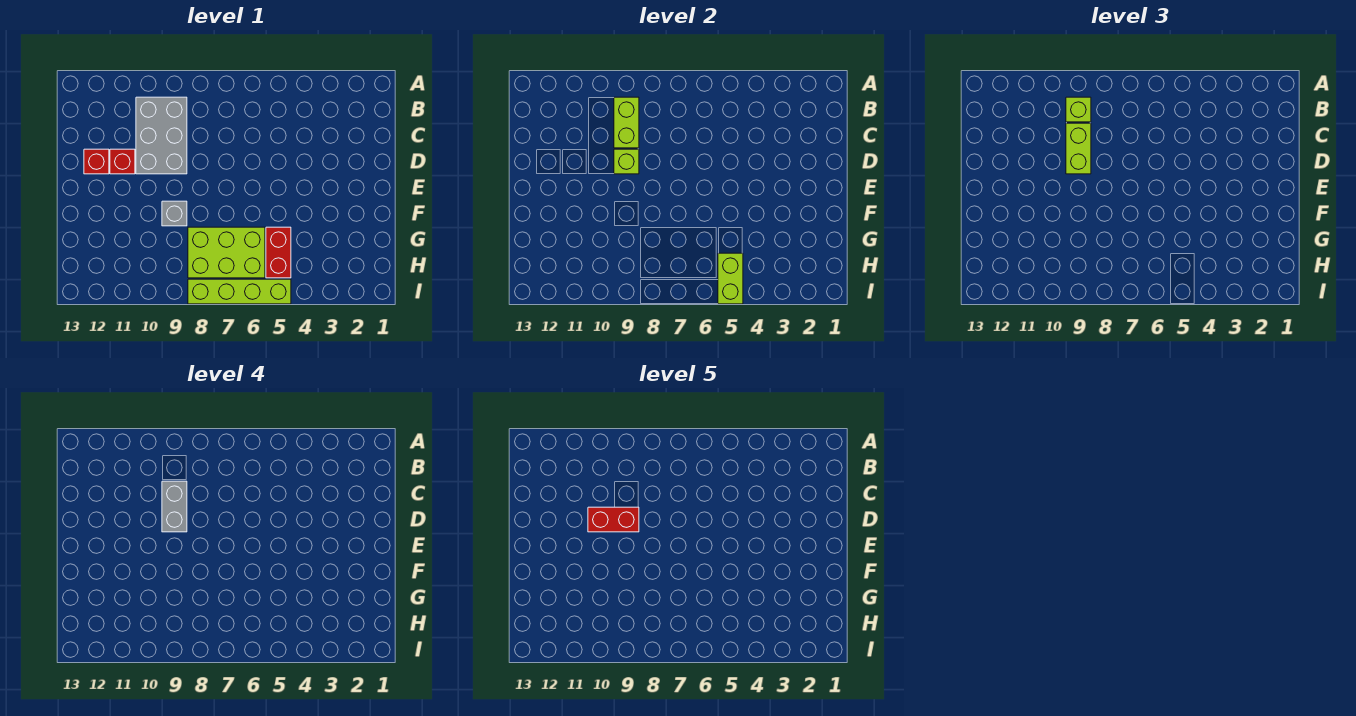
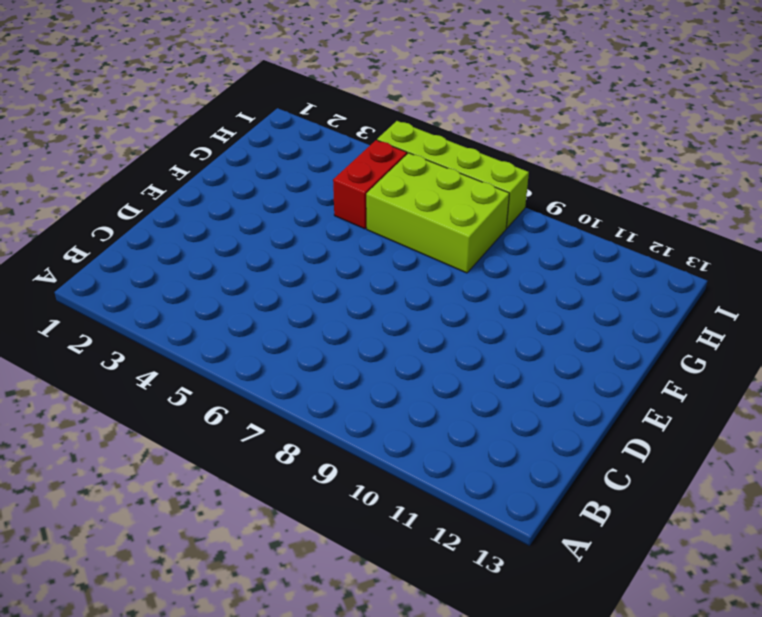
none -> grey 2x3 brick [136,97,187,174]
none -> red 1x1 brick [110,149,135,174]
none -> red 1x1 brick [84,149,109,174]

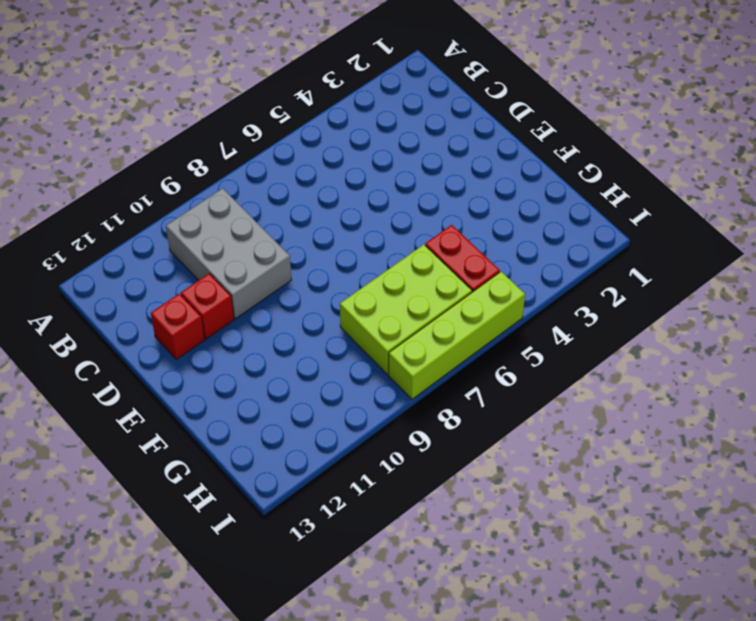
none -> grey 1x1 brick [162,201,187,226]
none -> lime 1x2 brick [614,97,639,148]
none -> lime 1x1 brick [614,149,639,174]

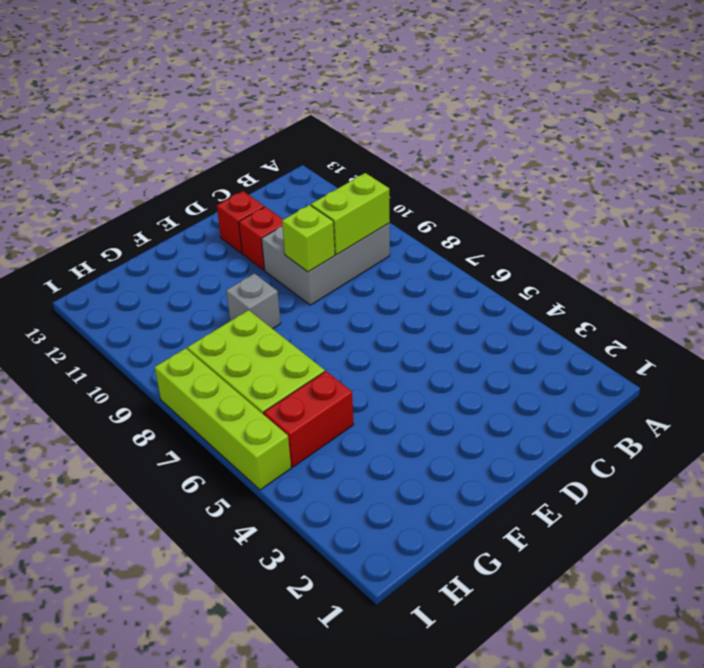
none -> lime 1x2 brick [718,253,743,304]
none -> lime 1x1 brick [1066,97,1091,122]
none -> lime 1x2 brick [1066,123,1091,174]

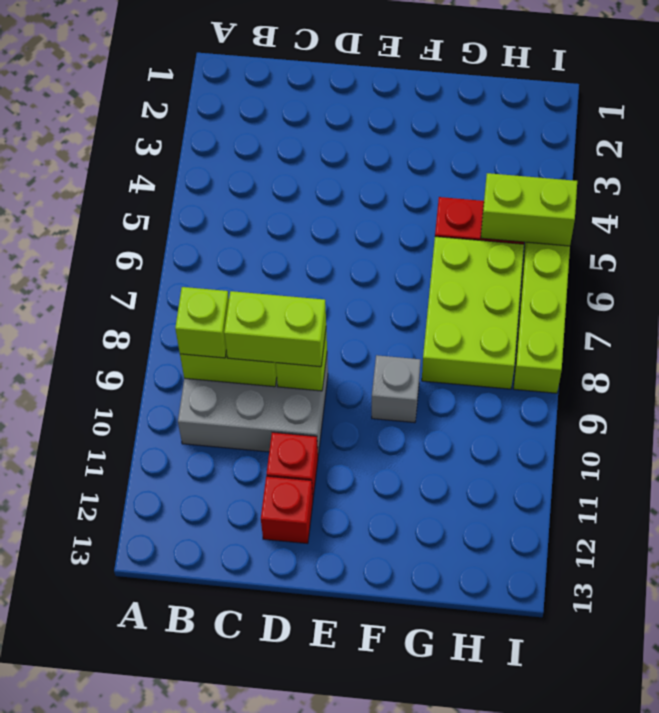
none -> grey 1x2 brick [162,481,187,532]
none -> red 1x2 brick [588,507,639,532]

